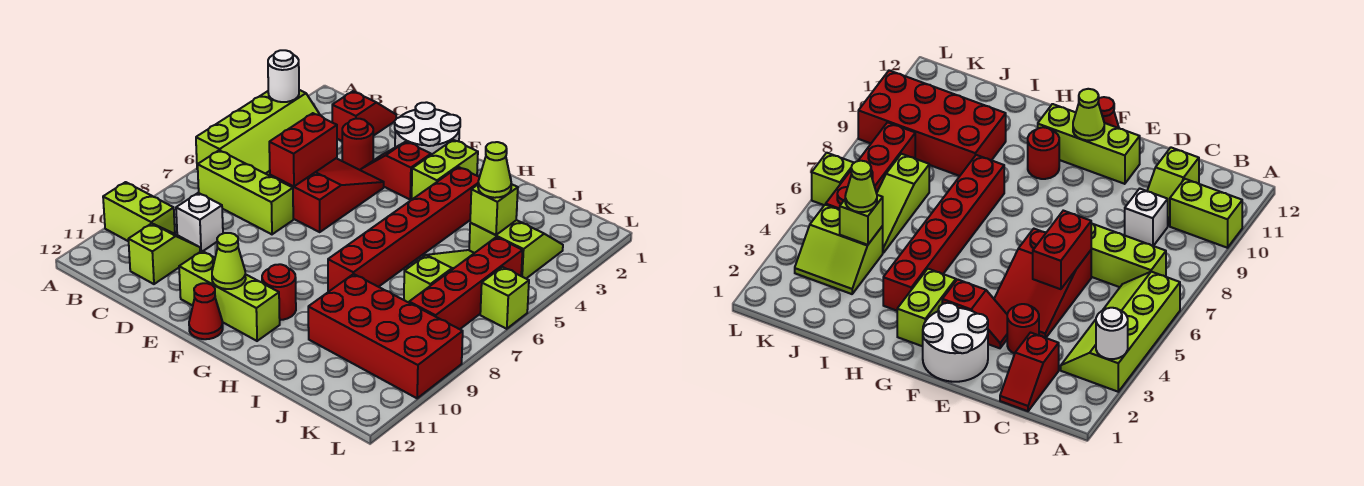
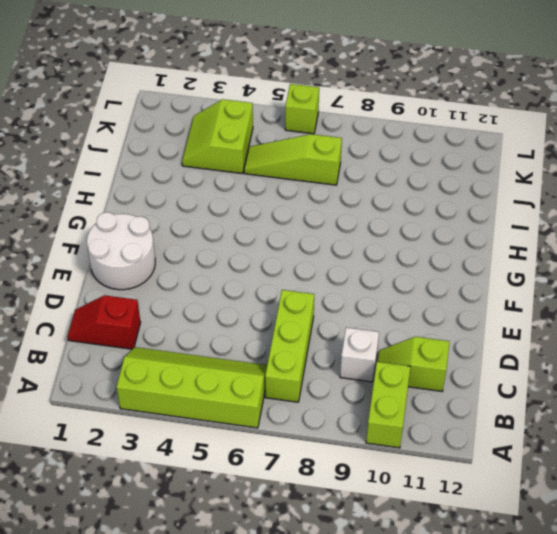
none -> red 1x1 round brick [342,119,373,170]
none -> red 2x3 slope [270,158,384,232]
none -> red 1x2 slope [361,142,431,199]

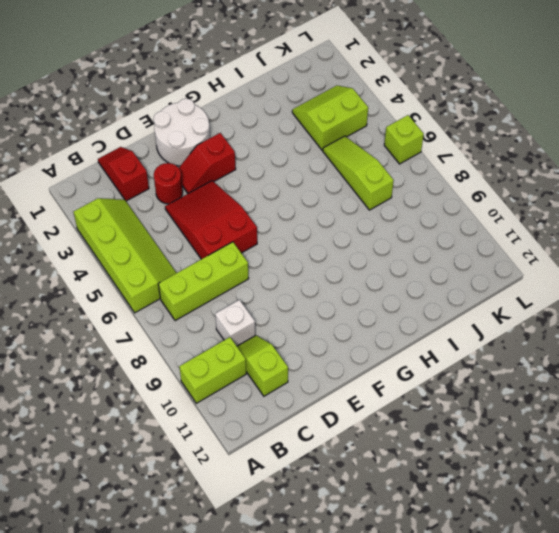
none -> lime 1x3 brick [179,251,280,341]
none -> red 1x1 cone [189,283,223,339]
none -> lime 1x2 brick [412,140,478,199]

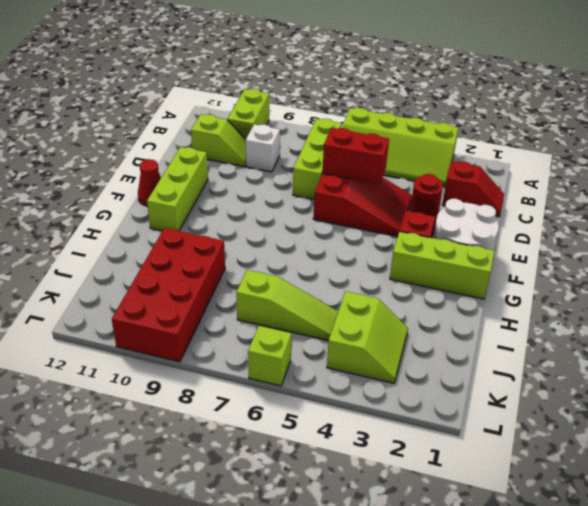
lime 1x3 brick [390,231,495,299] -> lime 1x2 brick [412,140,478,199]
none -> red 1x1 round brick [262,264,296,320]
none -> red 1x6 brick [328,167,479,292]
none -> red 1x4 brick [409,237,523,329]

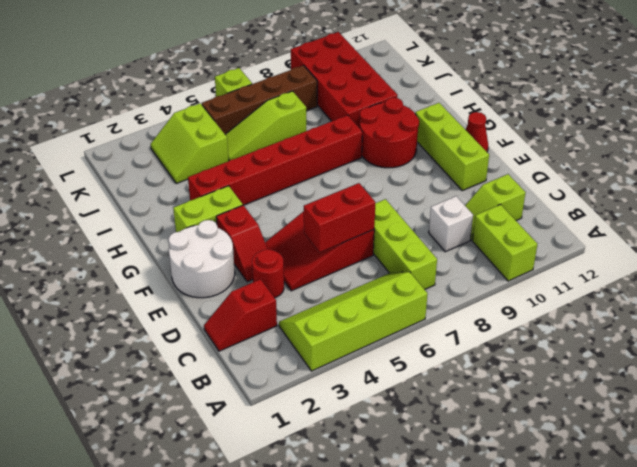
red 2x2 round brick [360,98,419,168] -> red 1x1 round brick [262,264,296,320]
brown 1x4 brick [202,65,317,134] -> red 1x4 brick [409,237,523,329]
none -> white 1x1 round brick [268,50,299,102]
none -> lime 1x1 cone [212,233,246,289]
none -> lime 1x1 brick [470,184,518,235]

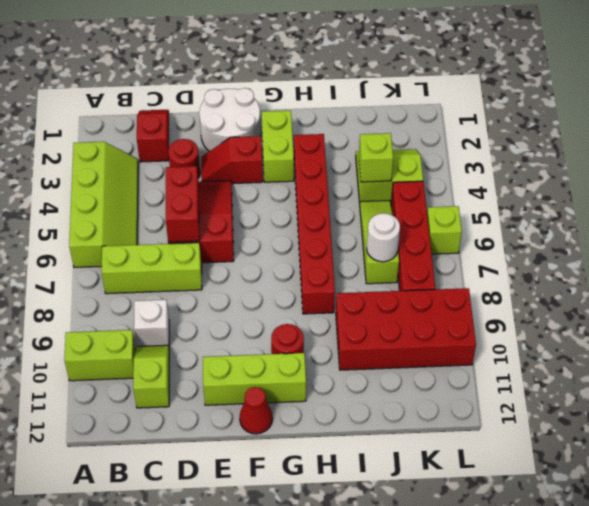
white 1x1 round brick [367,213,400,262] -> white 1x1 round brick moved to [268,50,299,102]
none -> lime 1x1 cone [212,233,246,289]
none -> lime 1x1 cone [478,142,511,198]

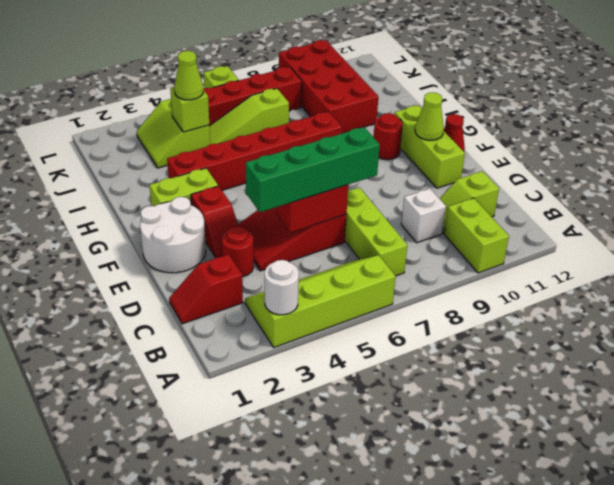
green 1x4 brick [246,127,380,212] -> none

